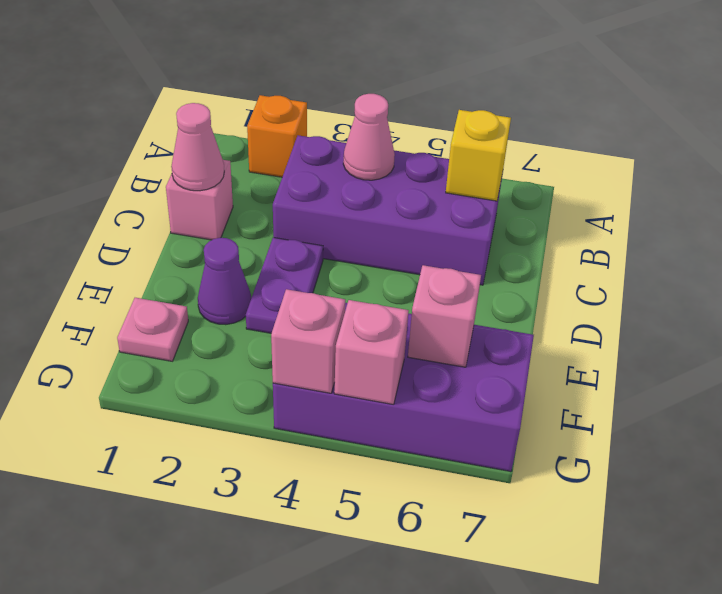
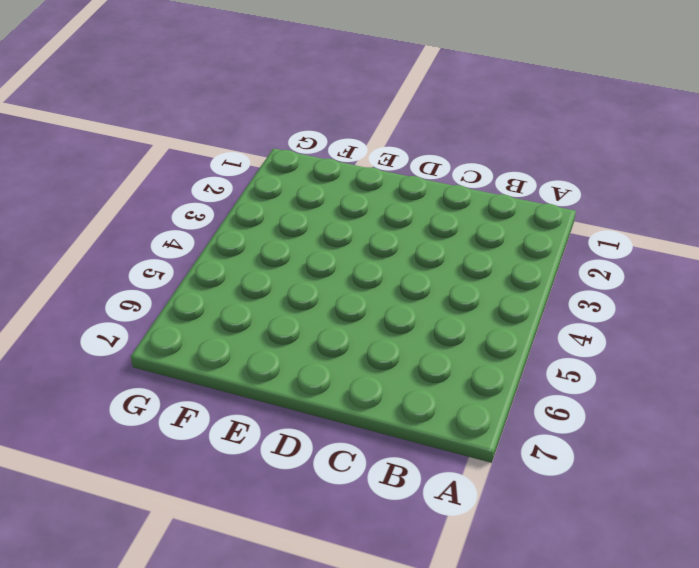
none -> orange 1x1 brick [247,95,307,177]
none -> purple 2x4 brick [273,135,503,285]
none -> pink 1x1 brick [166,160,233,240]

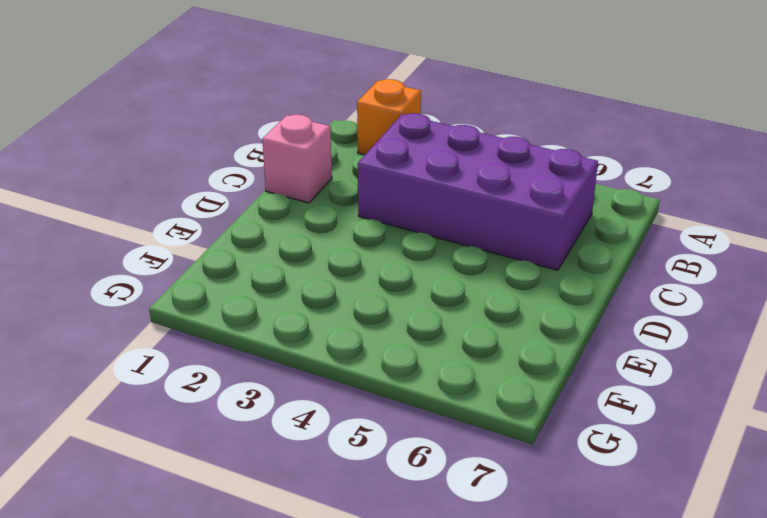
none -> purple 1x2 plate [246,238,323,333]
none -> purple 1x1 cone [198,238,251,325]
none -> pink 1x1 plate [117,298,188,361]

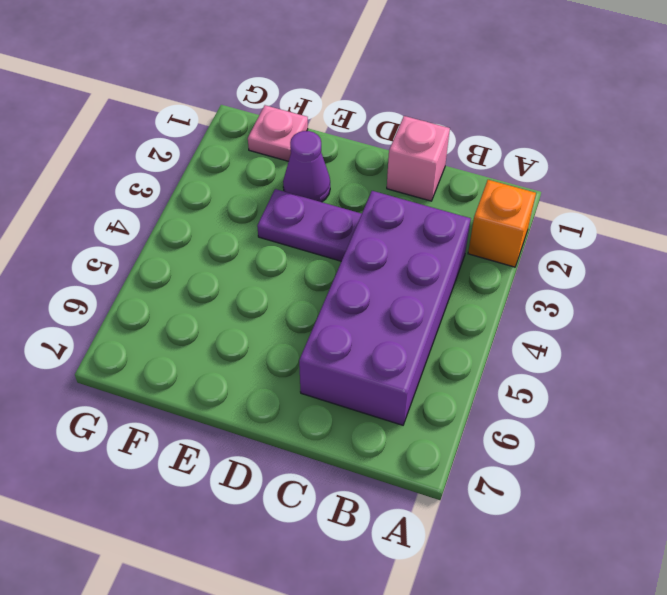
none -> purple 2x4 brick [273,303,534,472]
none -> pink 1x1 cone [343,94,395,180]
none -> yellow 1x1 brick [446,110,511,201]

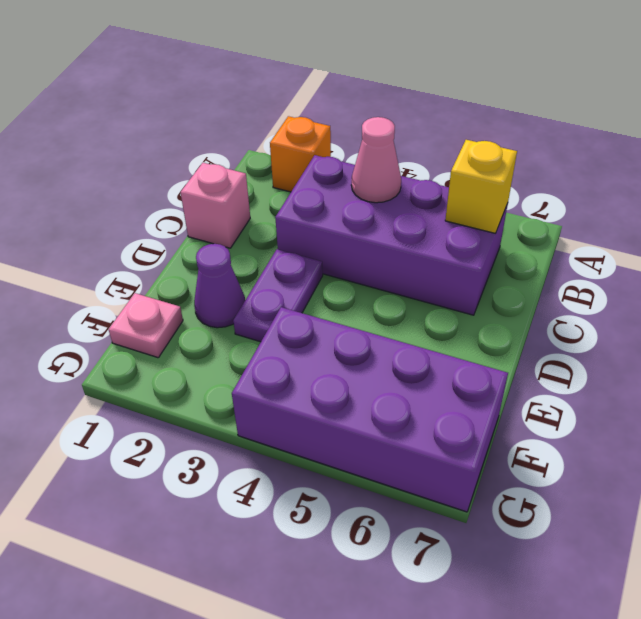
none -> pink 1x1 cone [171,103,224,191]
none -> pink 1x1 brick [408,265,481,367]
none -> pink 1x1 brick [271,289,345,393]

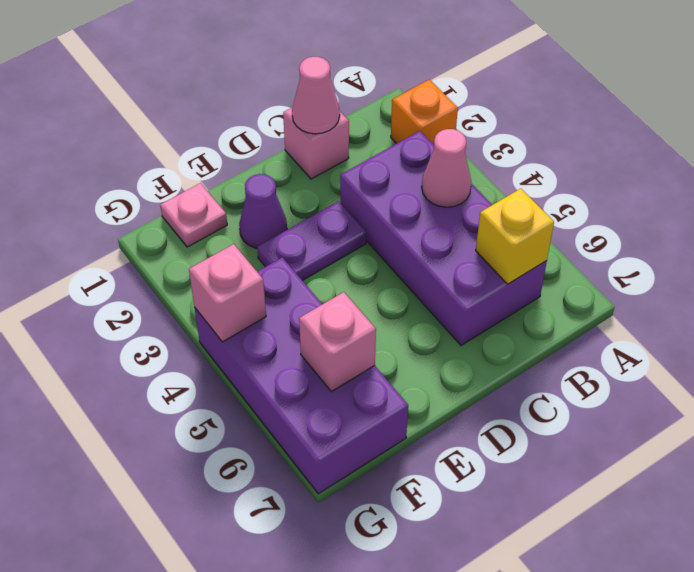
none -> pink 1x1 brick [334,300,409,405]

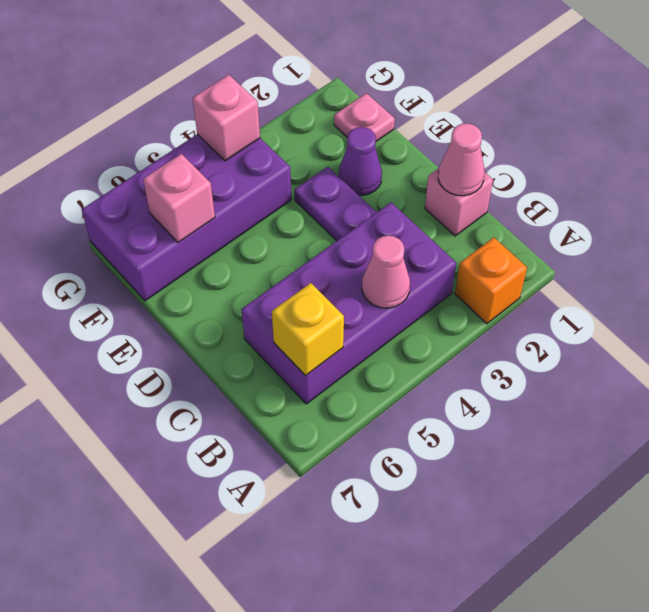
none -> pink 1x1 brick [334,300,409,405]

